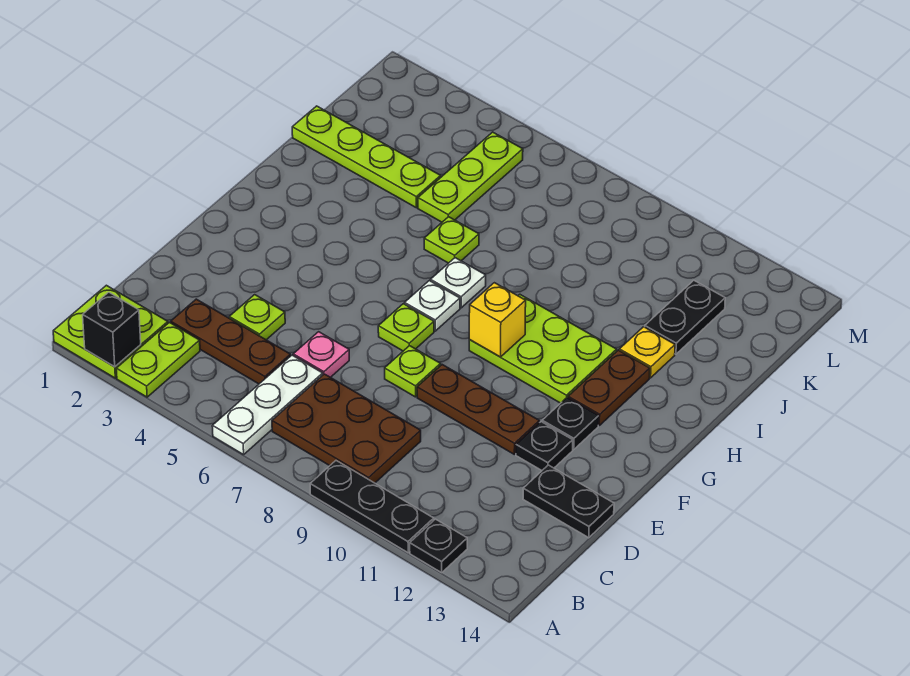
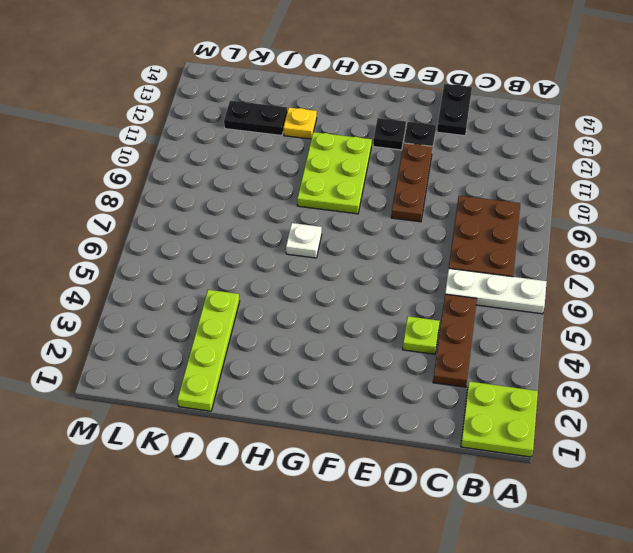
none -> lime 1x2 plate [116,323,200,397]
none -> black 1x3 plate [310,461,434,553]
none -> black 1x1 plate [410,519,467,573]

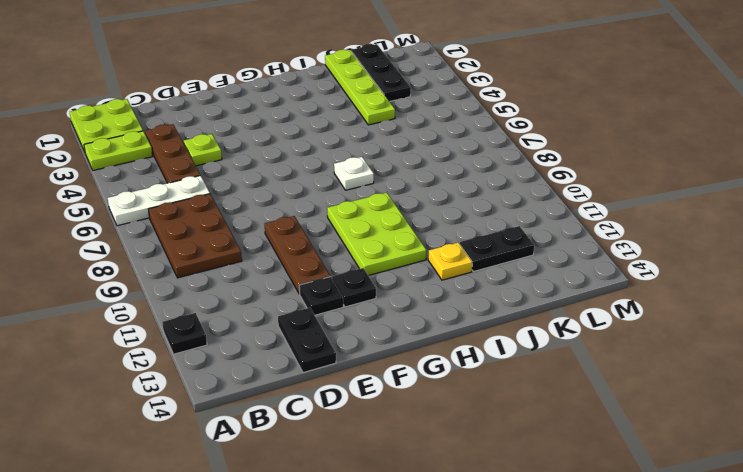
black 1x3 plate [352,44,411,102] -> black 1x3 plate moved to [310,461,434,553]
none -> pink 1x1 plate [293,332,349,377]
none -> lime 1x1 plate [385,346,441,397]
none -> lime 1x1 plate [378,304,434,351]

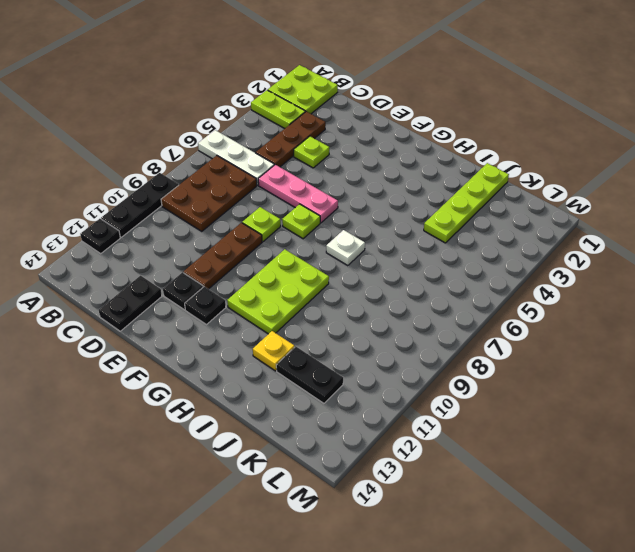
pink 1x3 plate [258,165,338,223] -> pink 1x1 plate [293,332,349,377]
none -> white 1x1 plate [405,281,460,331]
none -> brown 1x2 plate [568,350,650,425]
none -> lime 1x1 plate [424,217,479,263]

